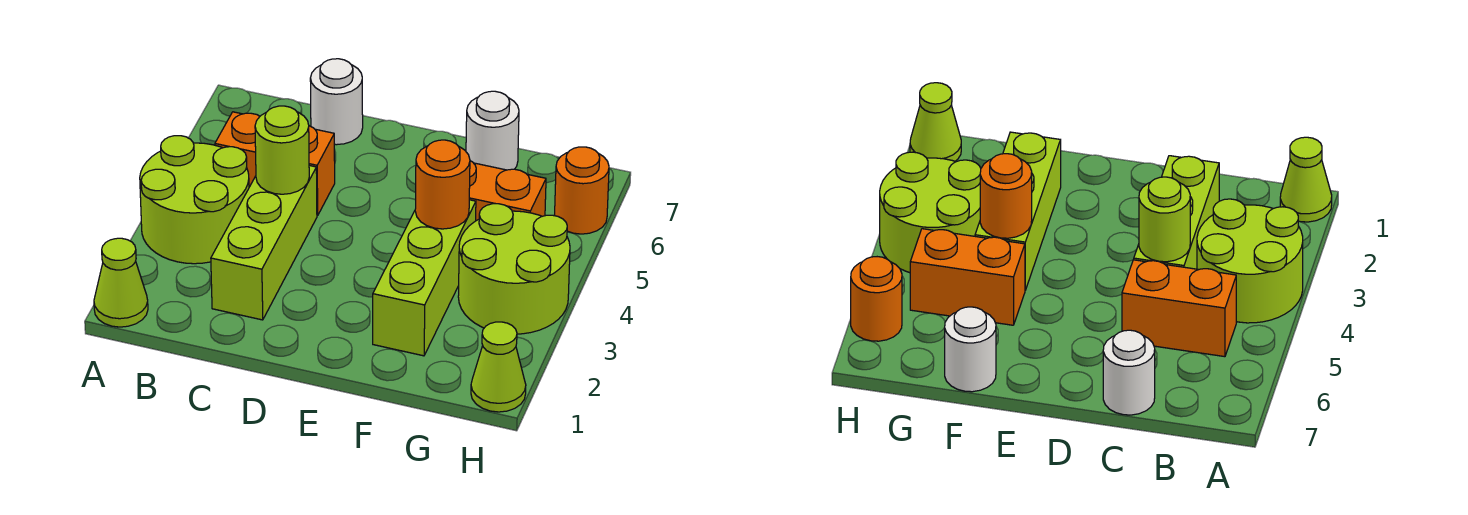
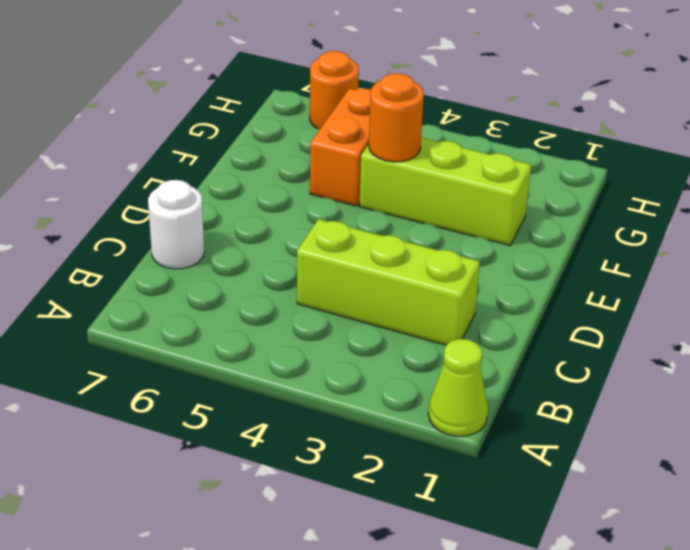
none -> lime 2x2 round brick [140,136,249,264]
none -> orange 1x2 brick [215,112,335,216]
none -> white 1x1 round brick [466,91,519,170]

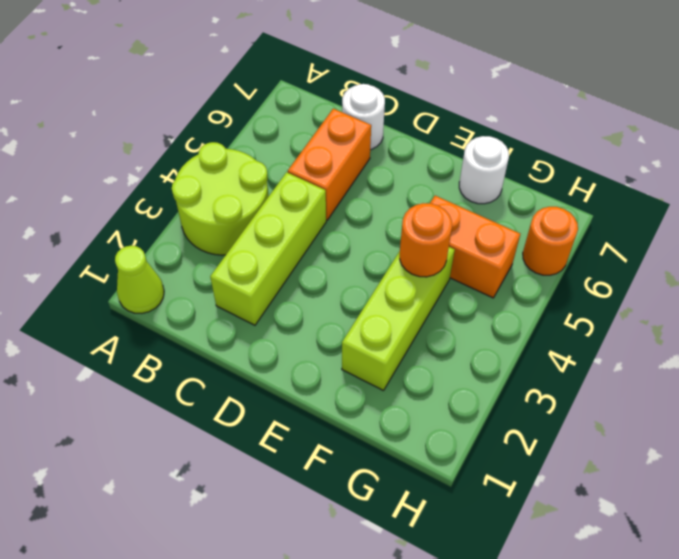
orange 1x2 brick [288,109,371,220] -> orange 1x2 brick turned to [215,112,335,216]
none -> lime 2x2 round brick [458,204,570,334]
none -> lime 1x1 cone [471,322,526,412]
none -> lime 1x1 round brick [255,106,309,194]

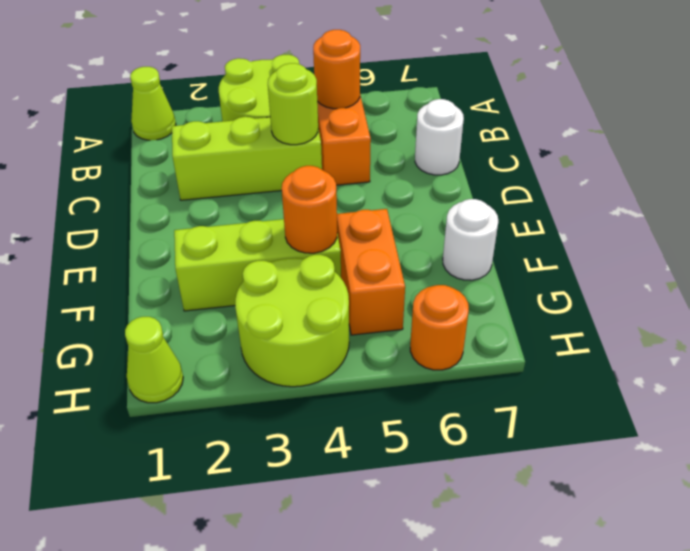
orange 1x1 round brick [313,30,360,109] -> none

